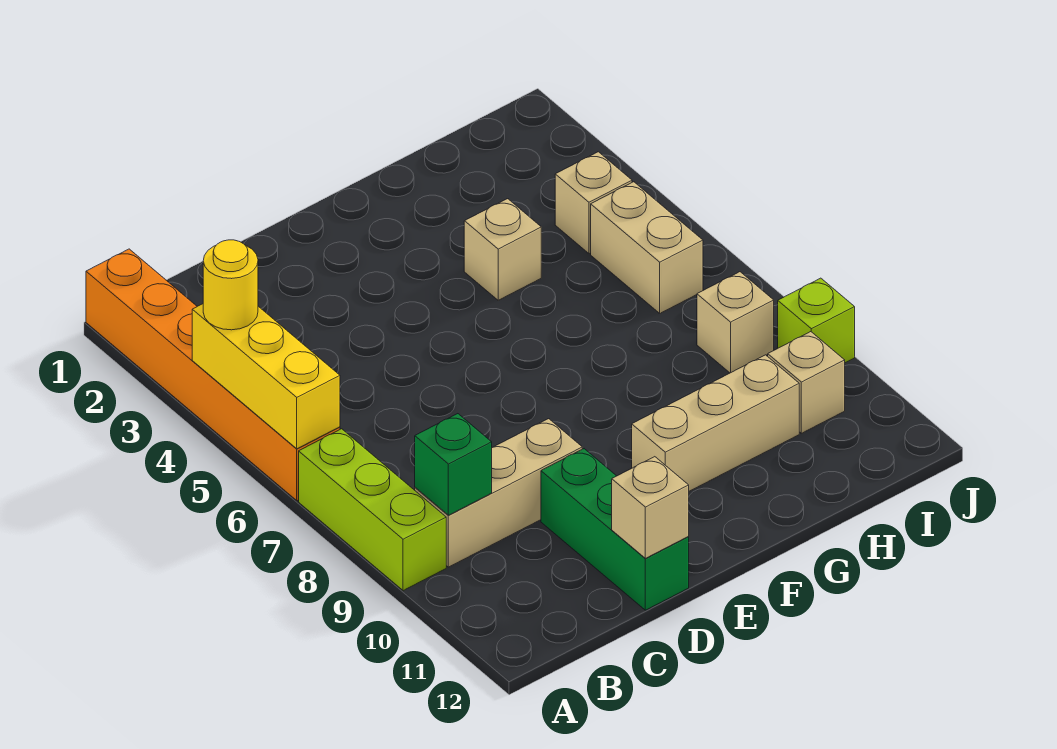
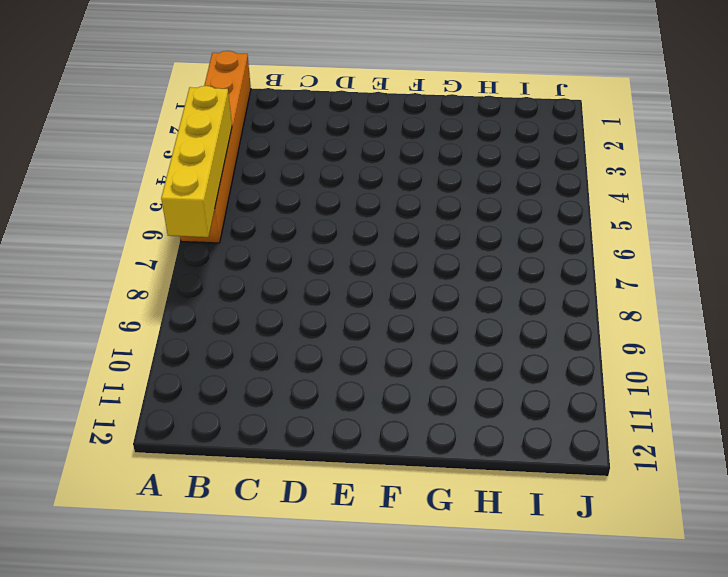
yellow 1x4 brick [161,86,232,237] -> yellow 1x3 brick [192,304,340,449]
none -> lime 1x3 brick [299,429,446,591]
none -> tan 1x3 brick [415,419,582,567]
none -> green 1x3 brick [541,449,689,610]

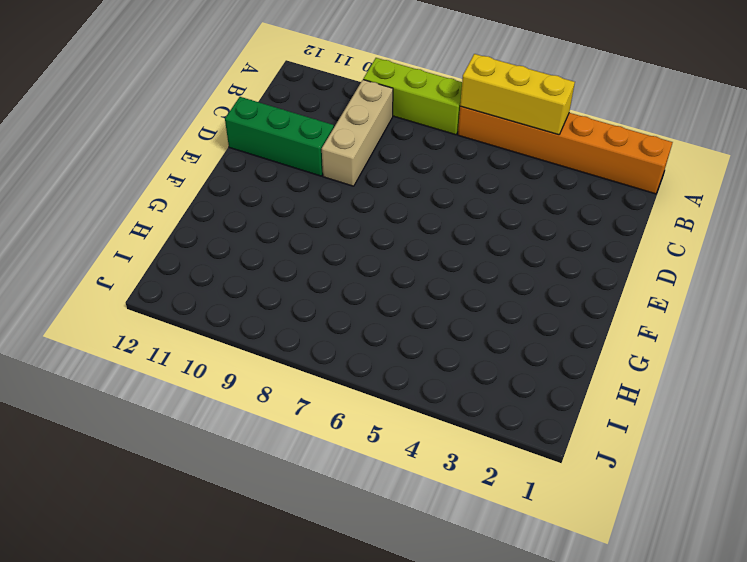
none -> tan 1x3 brick [632,355,799,491]
none -> tan 1x1 brick [464,199,541,300]
none -> tan 1x1 brick [555,152,632,254]

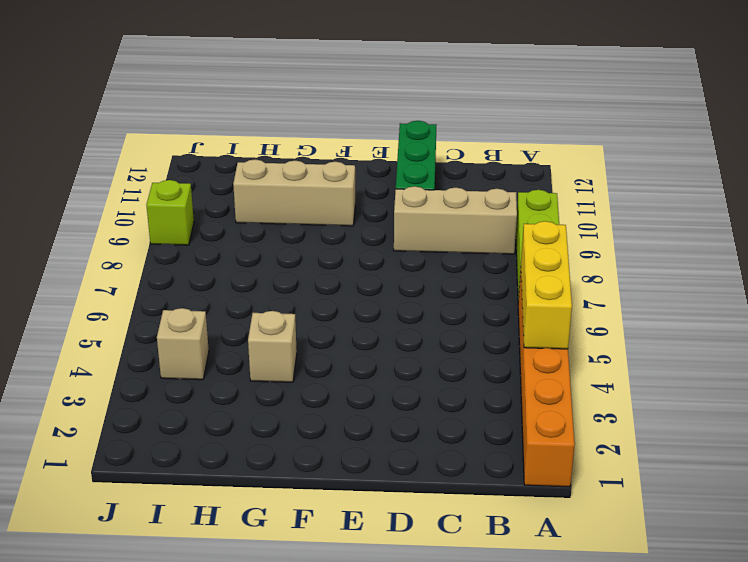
none -> tan 1x2 brick [591,182,703,313]
none -> tan 1x1 brick [697,272,774,373]
none -> tan 1x1 brick [768,332,845,433]

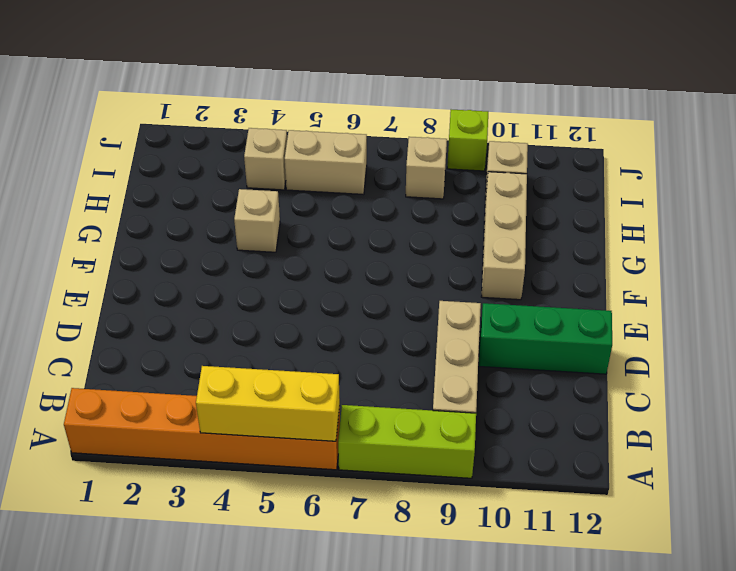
none -> green 1x1 brick [415,414,492,515]
none -> tan 1x1 brick [612,457,689,558]
none -> yellow 1x1 round brick [203,240,258,330]

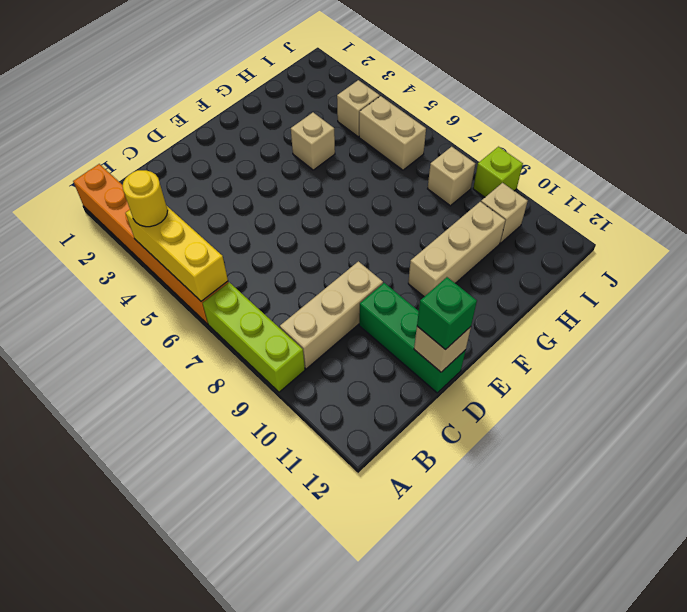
green 1x1 brick [417,277,477,350] -> green 1x1 brick moved to [415,414,492,515]

